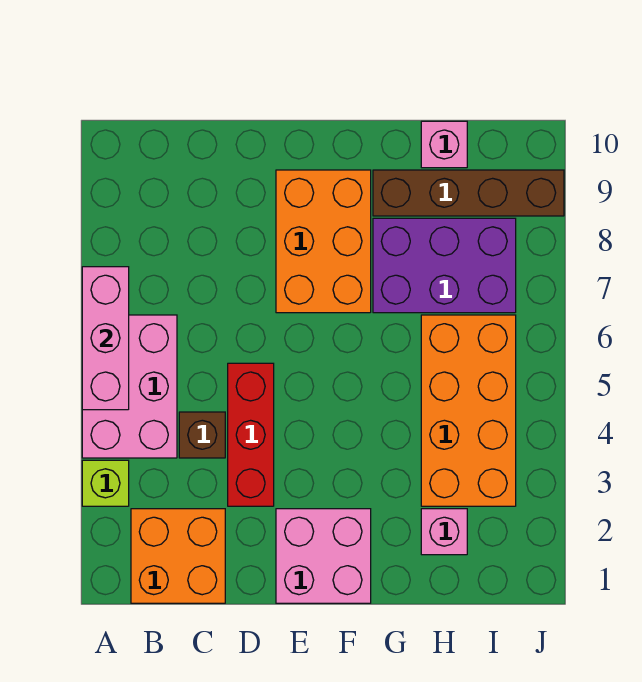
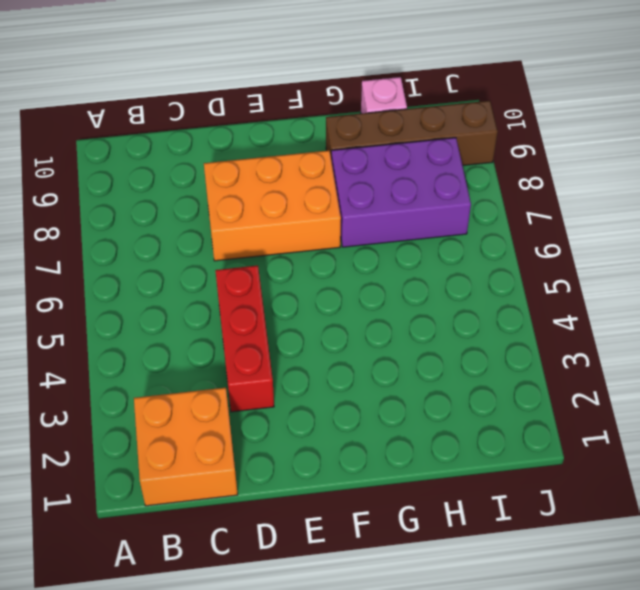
orange 2x3 brick [204,150,341,261] -> orange 2x3 brick turned to [276,170,371,313]
none -> lime 1x1 brick [82,460,129,506]
none -> pink 2x3 brick [82,315,177,458]
none -> brown 1x1 brick [179,412,225,458]

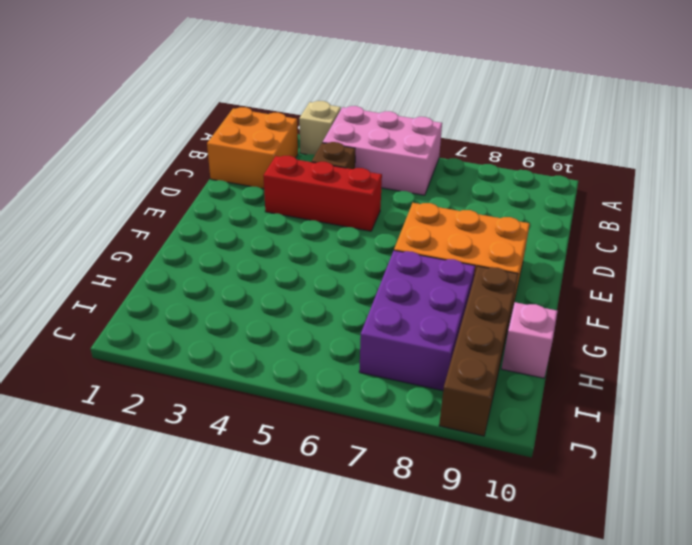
tan 1x1 brick [299,101,341,155] -> lime 1x1 brick [82,460,129,506]
none -> pink 2x2 brick [276,509,371,603]
none -> pink 1x1 brick [421,509,467,555]
none -> orange 2x4 brick [421,315,516,506]

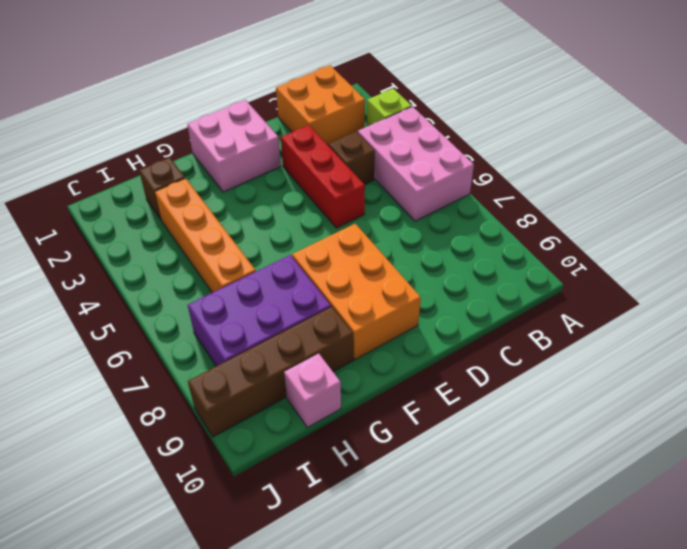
brown 1x1 brick [139,157,185,219] -> pink 1x1 brick [421,509,467,555]
orange 1x4 brick [155,178,256,293] -> orange 2x4 brick [421,315,516,506]
none -> pink 1x3 brick [82,267,129,410]

